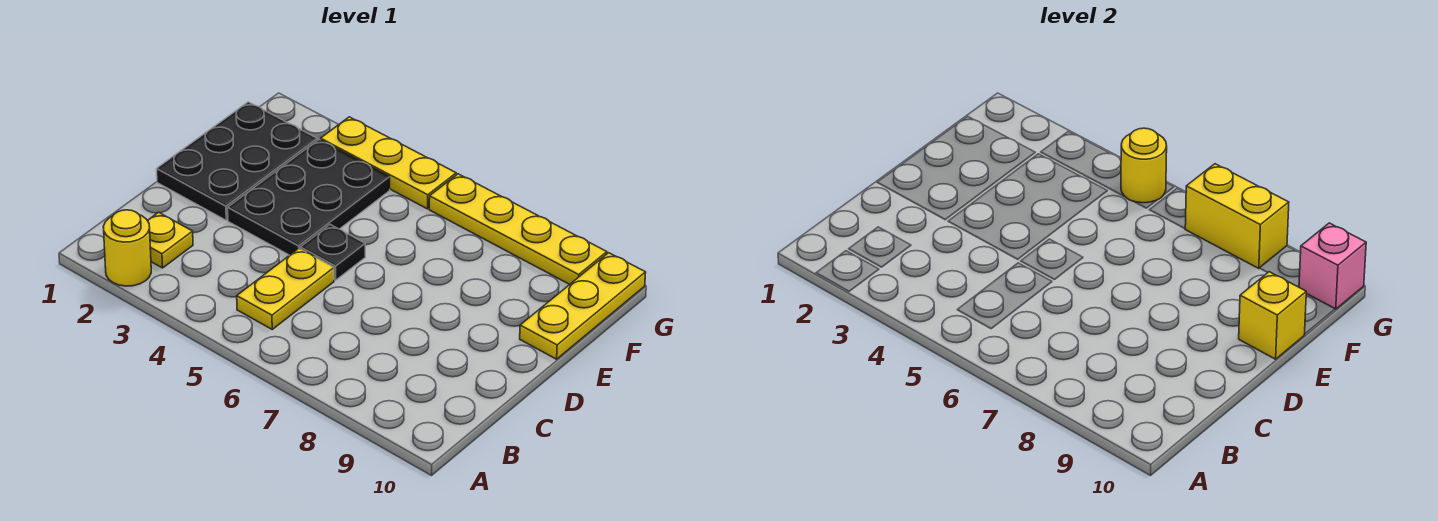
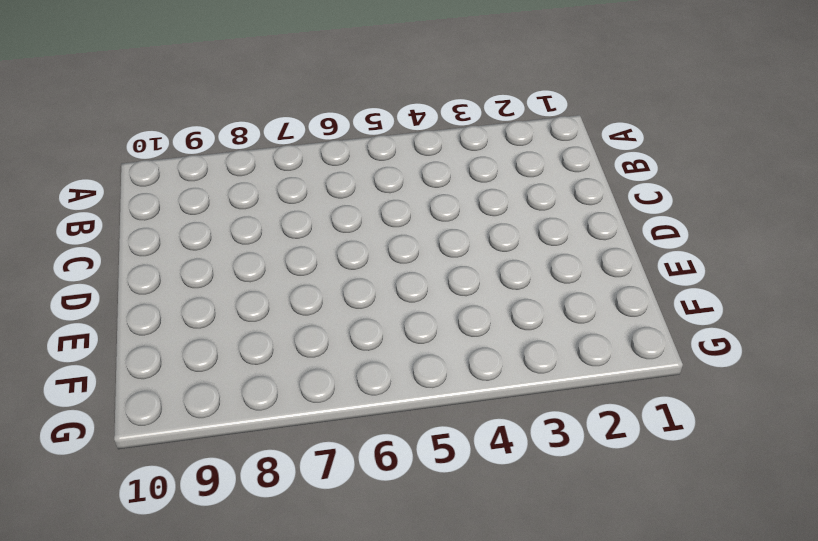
none -> yellow 1x1 round brick [103,210,151,286]
none -> yellow 1x1 plate [148,212,193,268]
none -> yellow 1x2 plate [237,248,334,329]

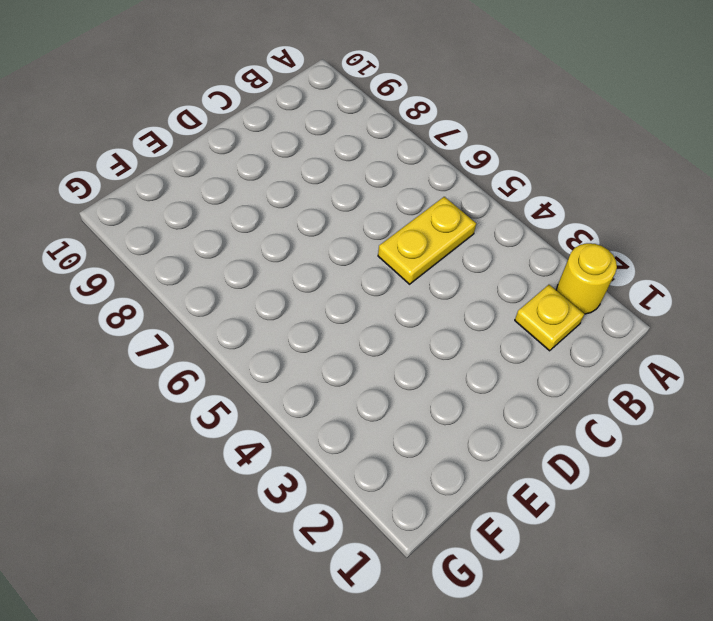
none -> black 2x3 plate [157,102,317,220]
none -> black 2x3 plate [228,140,390,255]
none -> black 1x1 plate [300,225,365,280]

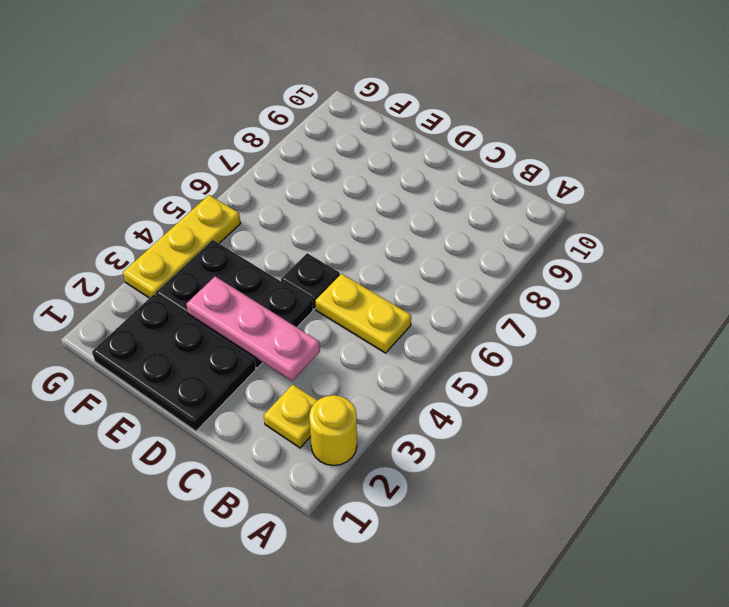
pink 1x3 plate [186,277,320,381] -> none
none -> yellow 1x3 plate [520,253,646,359]
none -> yellow 1x4 plate [429,174,607,284]
none -> yellow 1x1 brick [1239,272,1306,359]

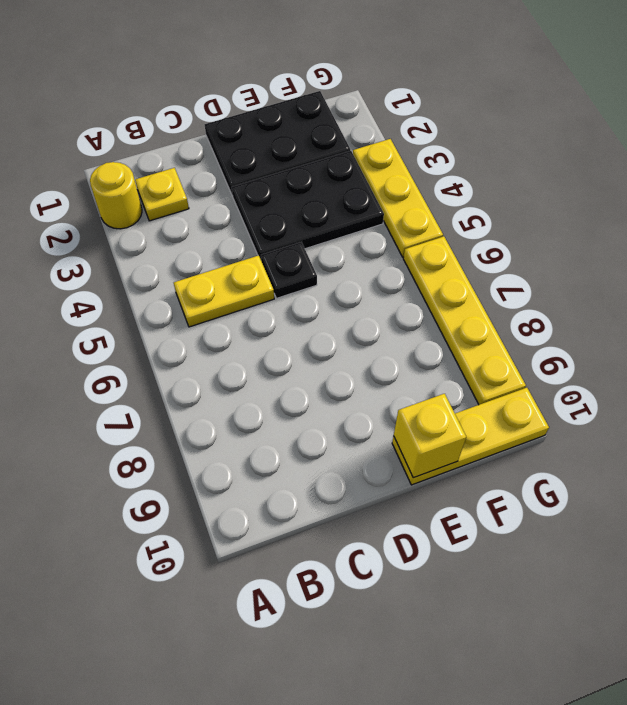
none -> yellow 1x1 round brick [1121,128,1167,203]
none -> yellow 1x2 brick [1185,164,1289,269]
none -> pink 1x1 brick [1299,223,1366,309]

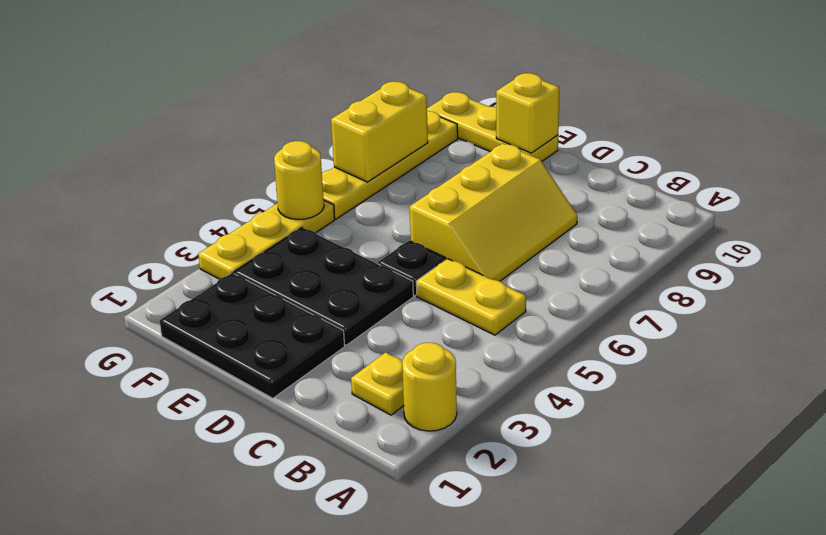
yellow 2x3 slope [410,144,577,281] -> none
none -> pink 1x1 brick [1299,223,1366,309]

